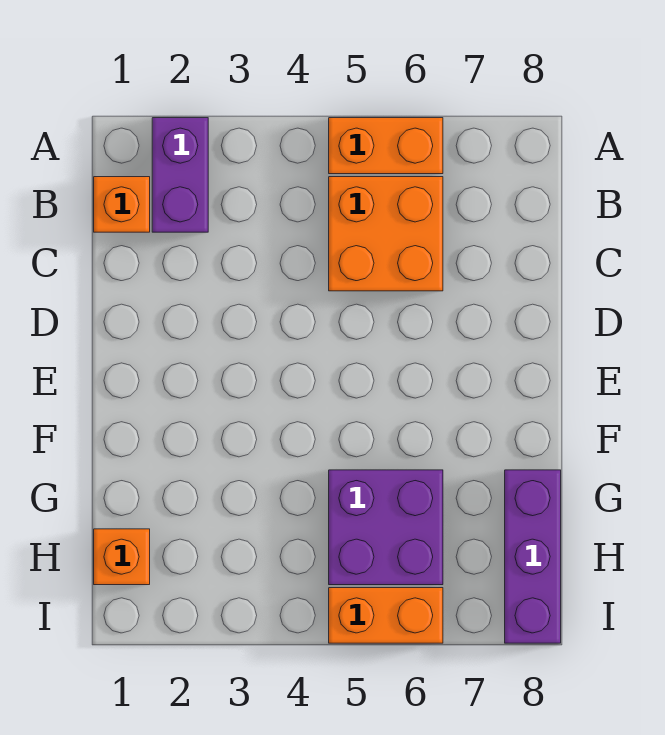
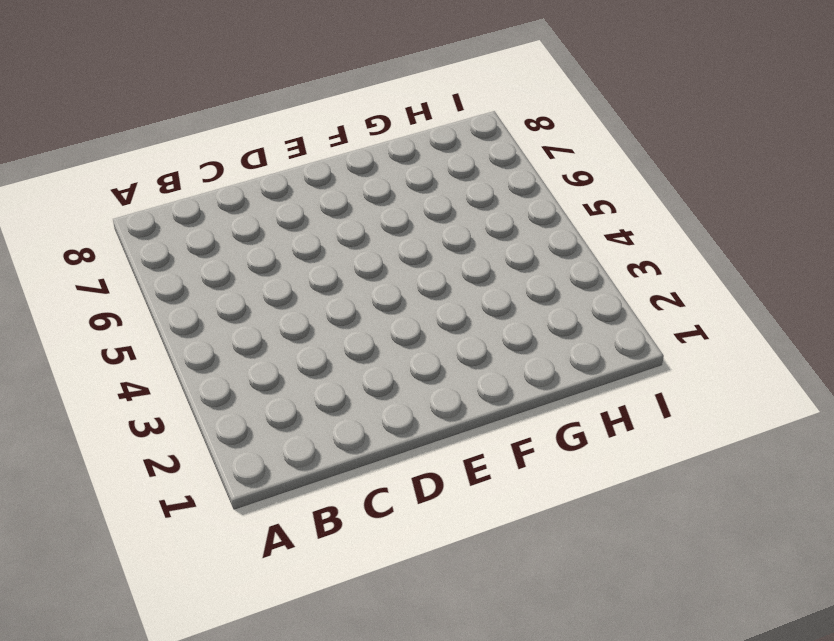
none -> purple 1x2 brick [152,118,208,232]
none -> orange 1x2 brick [329,118,443,174]

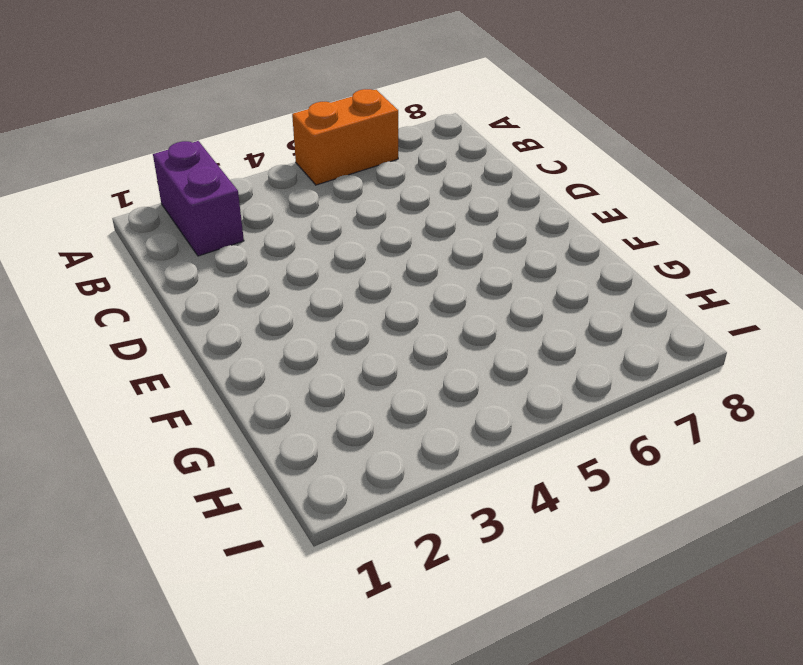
none -> orange 1x1 brick [94,177,150,232]
none -> orange 2x2 brick [329,177,443,291]

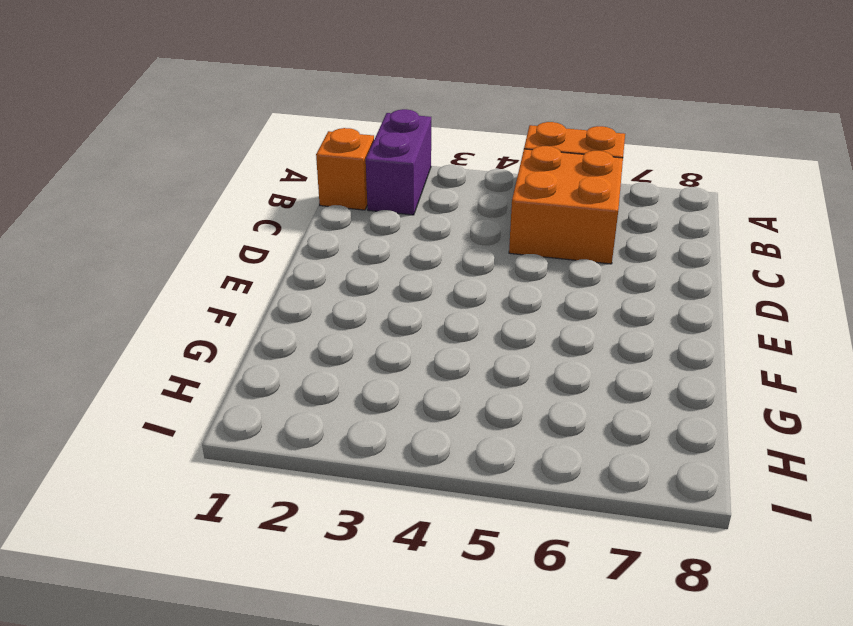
none -> purple 2x2 brick [329,470,443,585]
none -> purple 1x3 brick [505,470,561,643]

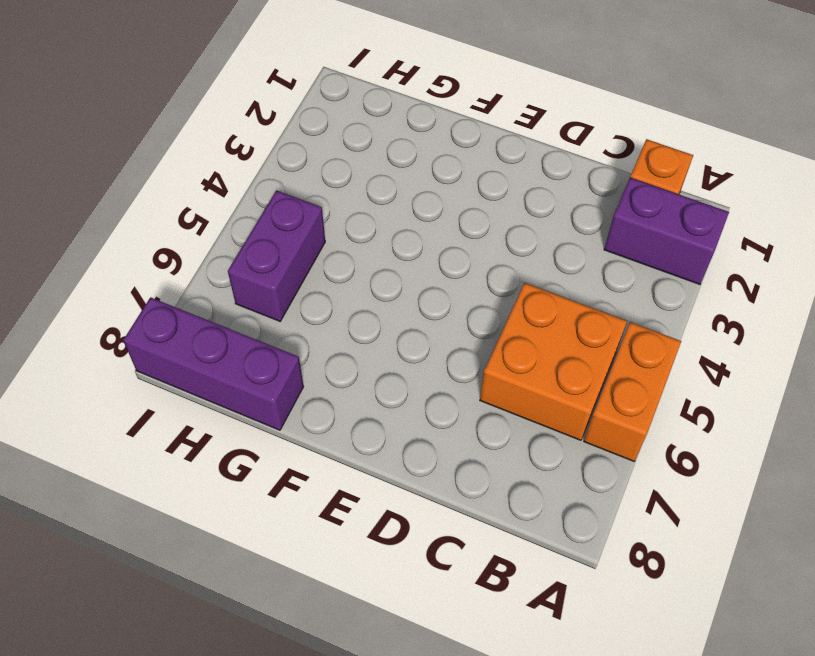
purple 1x2 brick [228,190,325,321] -> purple 2x2 brick [329,470,443,585]
none -> orange 1x1 brick [94,529,150,585]
none -> orange 1x2 brick [329,588,443,643]

